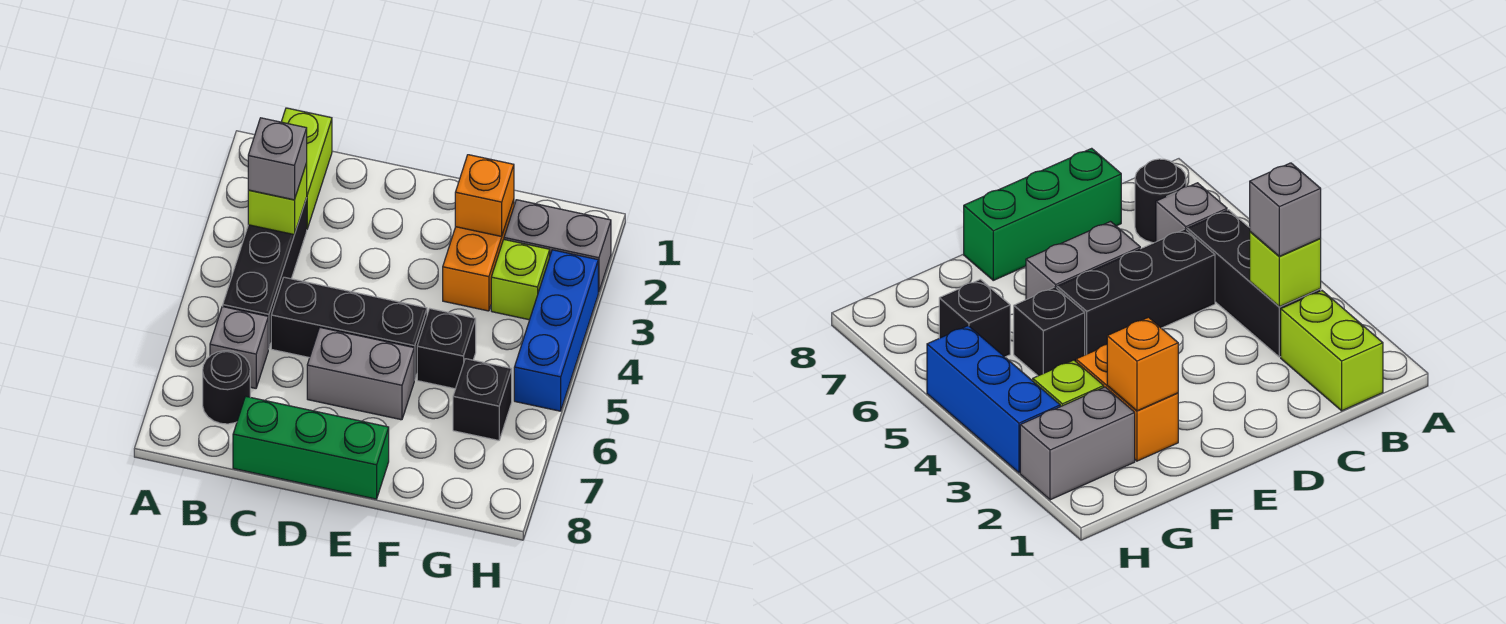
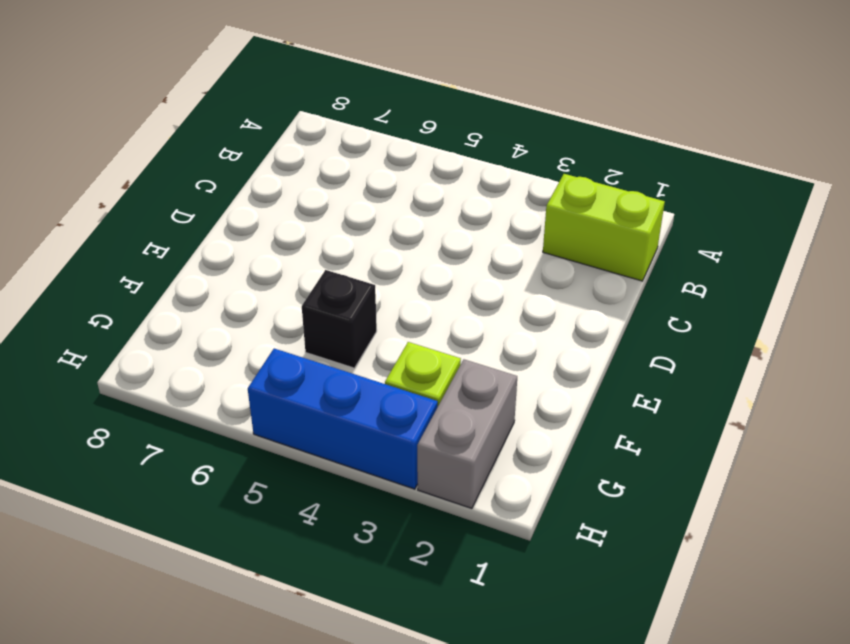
none -> black 1x3 brick [223,198,307,349]
none -> grey 1x1 brick [210,306,268,388]
none -> black 1x1 round brick [203,351,250,424]

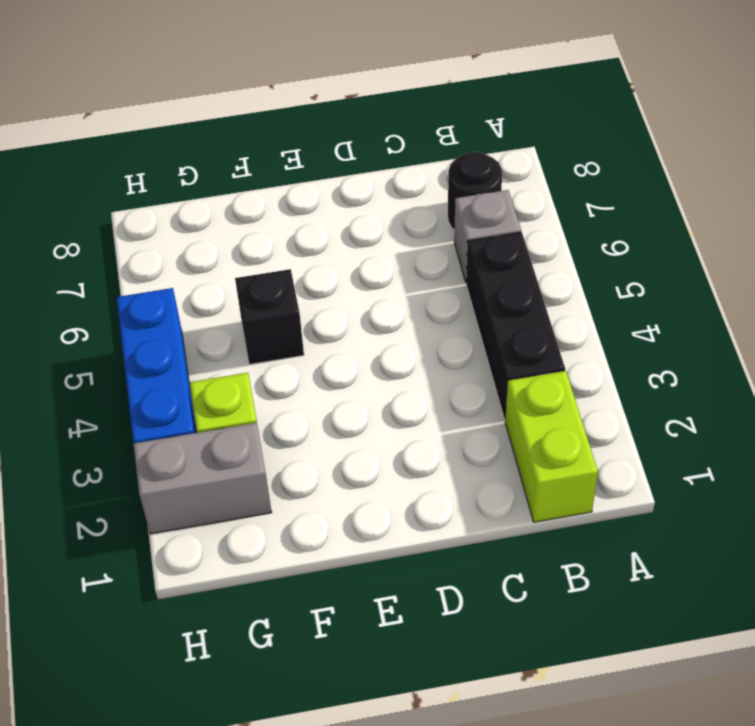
none -> black 1x3 brick [271,277,427,380]
none -> green 1x3 brick [233,396,389,499]
none -> grey 1x2 brick [307,328,414,420]

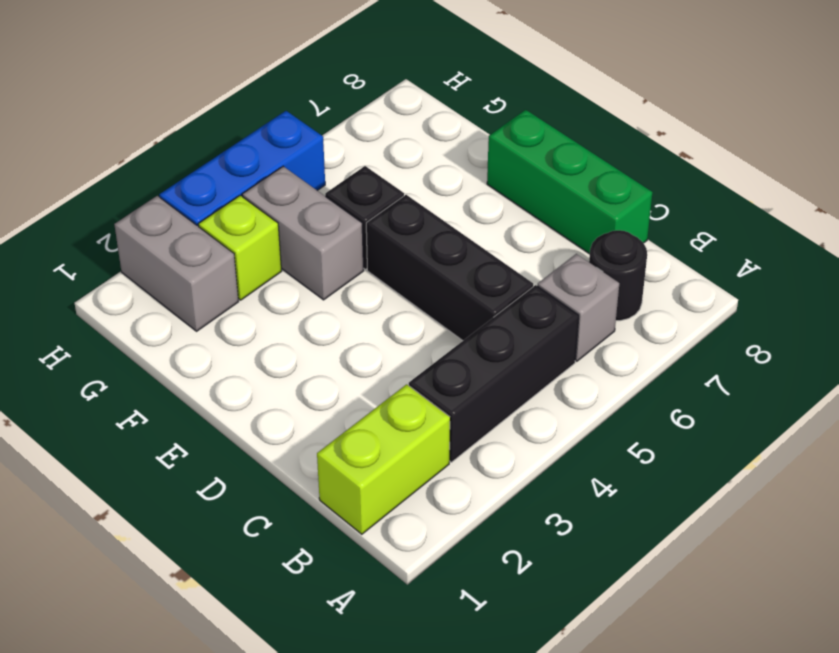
grey 1x2 brick [242,166,364,300] -> grey 1x2 brick moved to [307,328,414,420]
none -> orange 1x2 brick [443,200,514,311]
none -> black 1x1 brick [453,359,512,440]
none -> lime 1x1 brick [248,163,307,235]

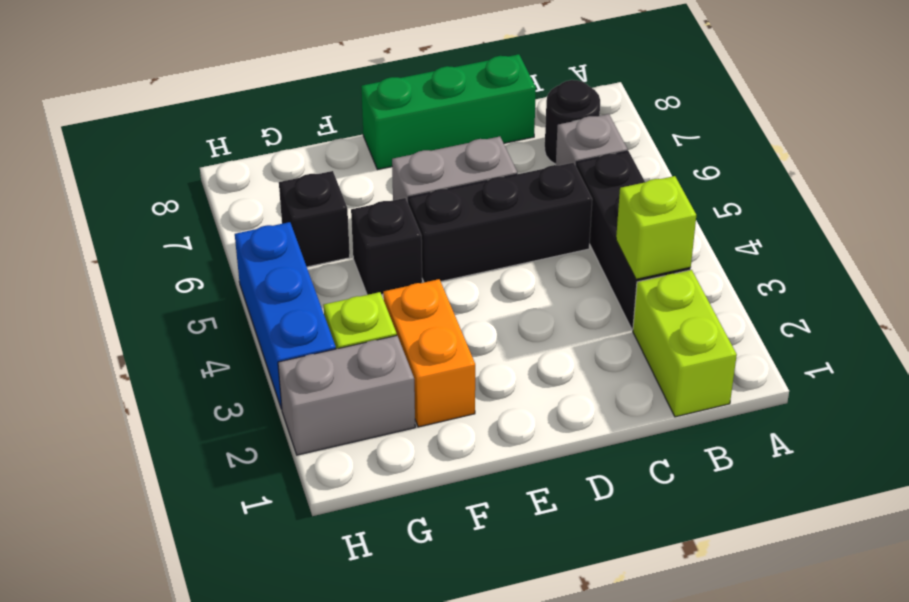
none -> orange 1x1 brick [455,155,514,236]
none -> grey 1x1 brick [248,118,307,200]

